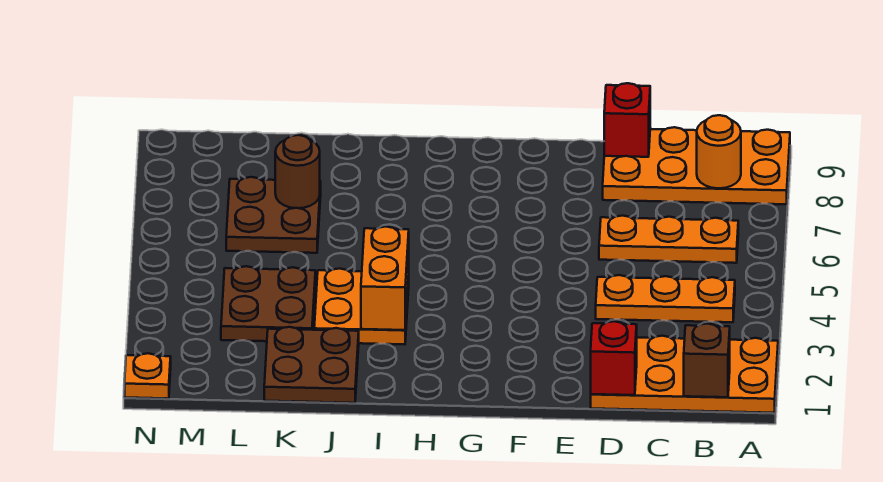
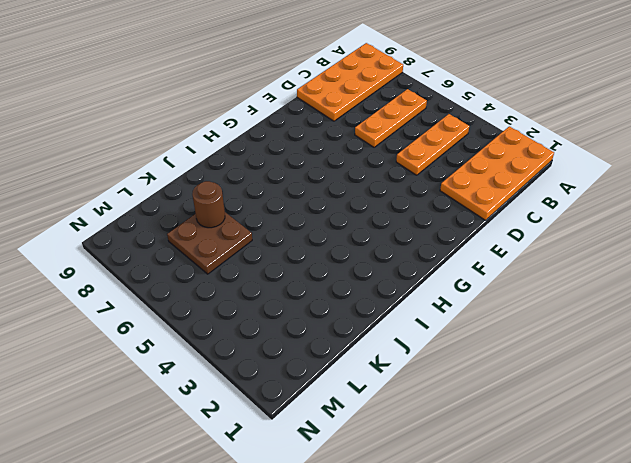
none -> orange 2x2 plate [314,269,409,344]
none -> brown 2x2 plate [264,327,359,403]
none -> brown 2x2 plate [221,266,315,341]

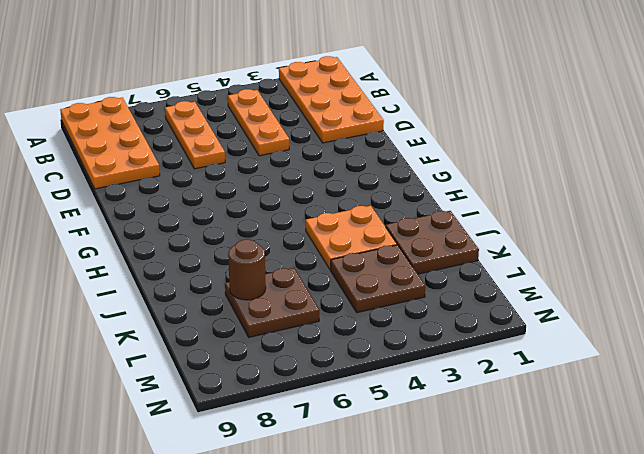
none -> orange 1x1 plate [125,353,171,399]
none -> brown 1x1 brick [684,324,730,397]
none -> orange 1x1 round brick [697,115,741,188]

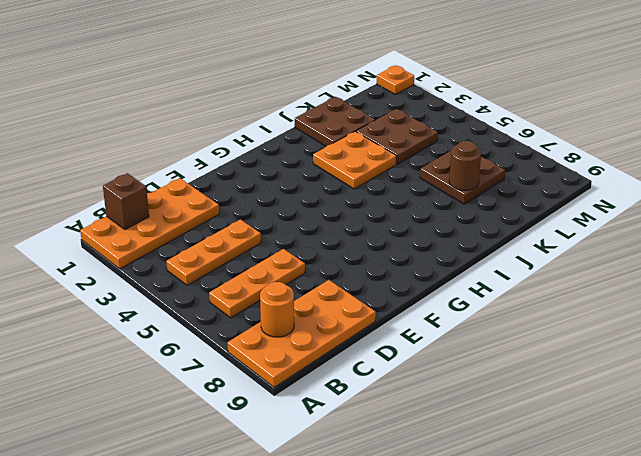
none -> red 1x1 brick [591,321,637,395]
none -> red 1x1 brick [604,83,650,157]
none -> orange 1x2 brick [361,227,409,330]

